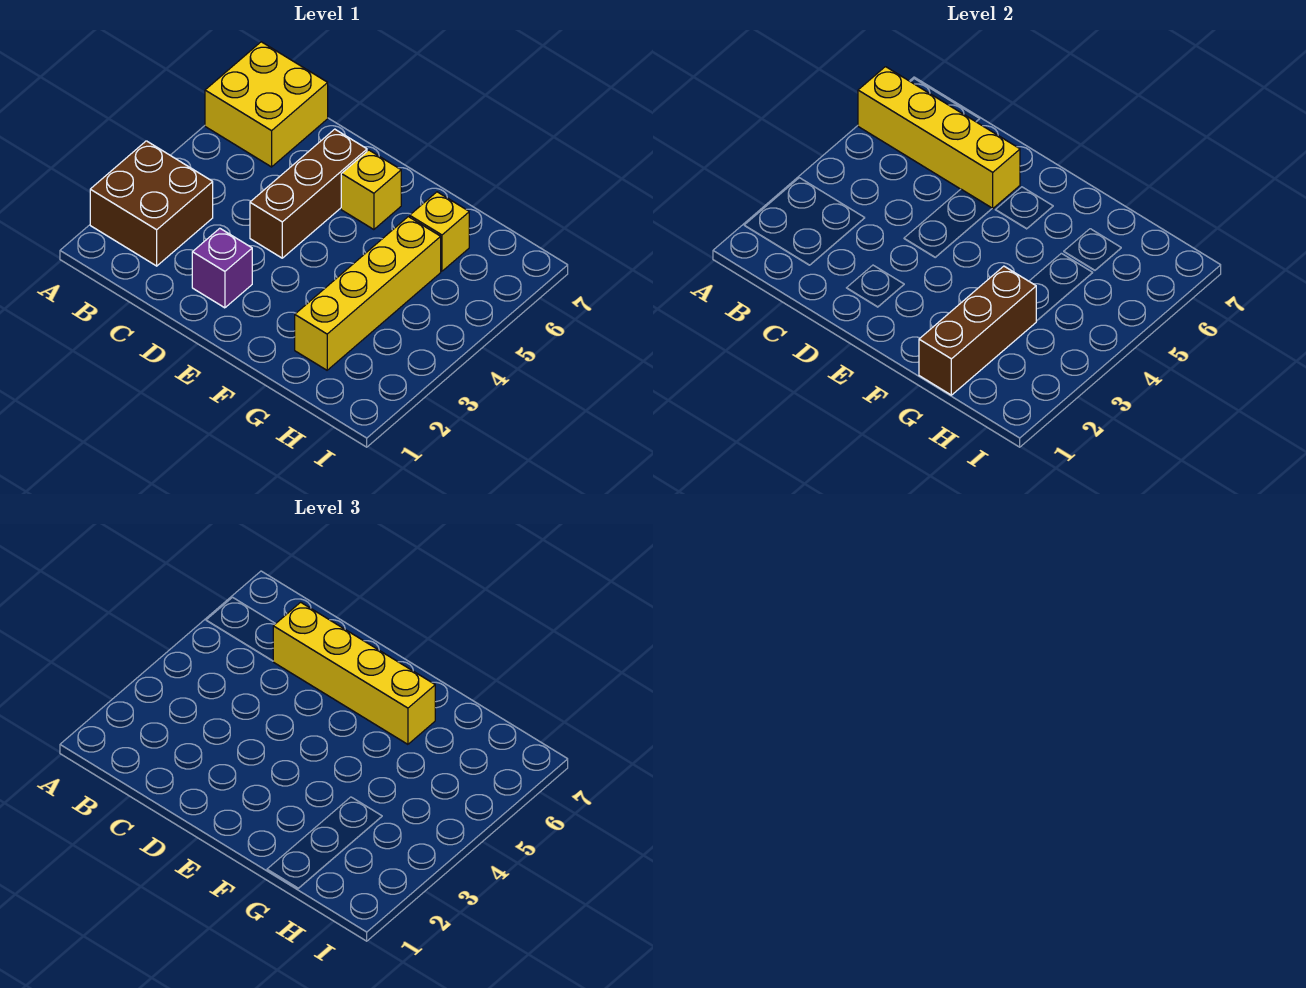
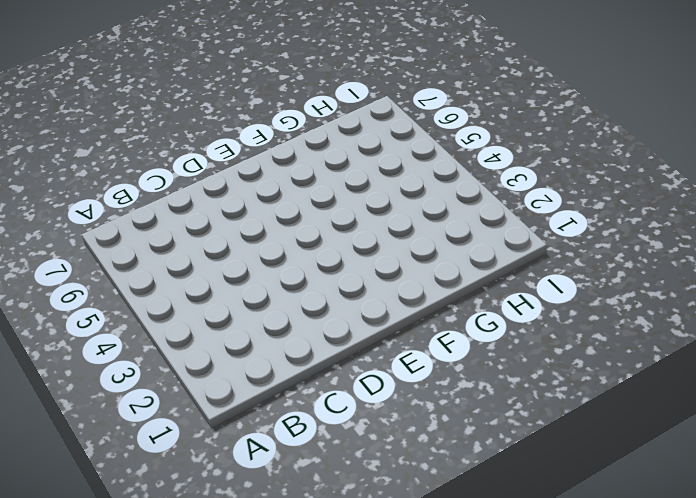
none -> brown 2x2 brick [90,141,213,266]
none -> yellow 2x2 brick [205,42,328,167]

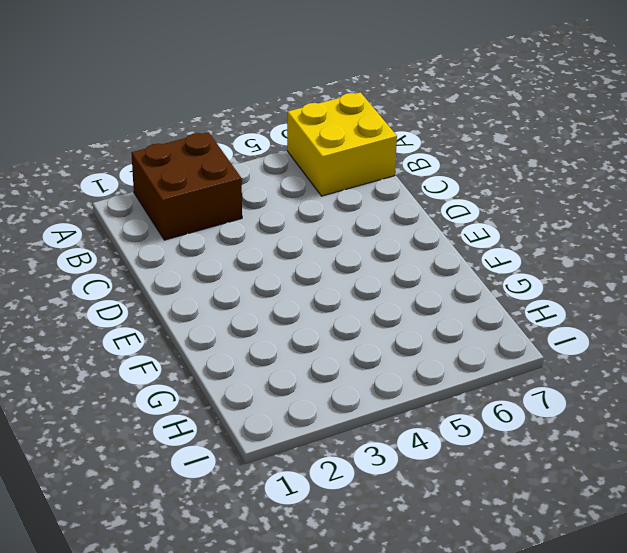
none -> purple 1x1 brick [192,228,252,308]
none -> brown 1x3 brick [250,129,367,258]

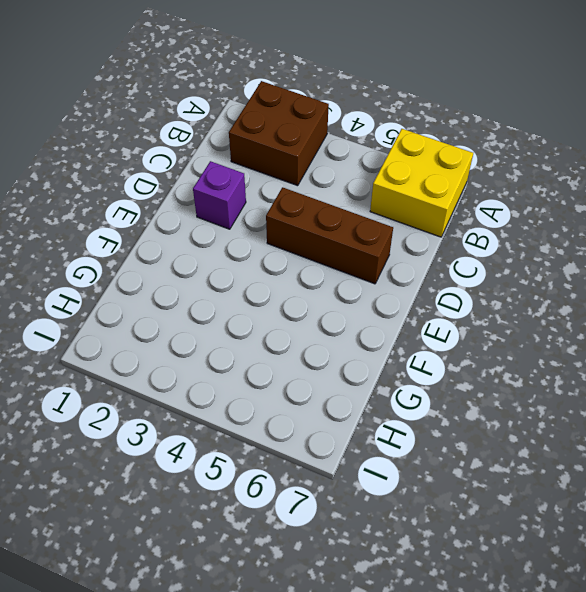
none -> yellow 1x1 brick [341,150,401,230]
none -> yellow 1x4 brick [295,217,441,370]

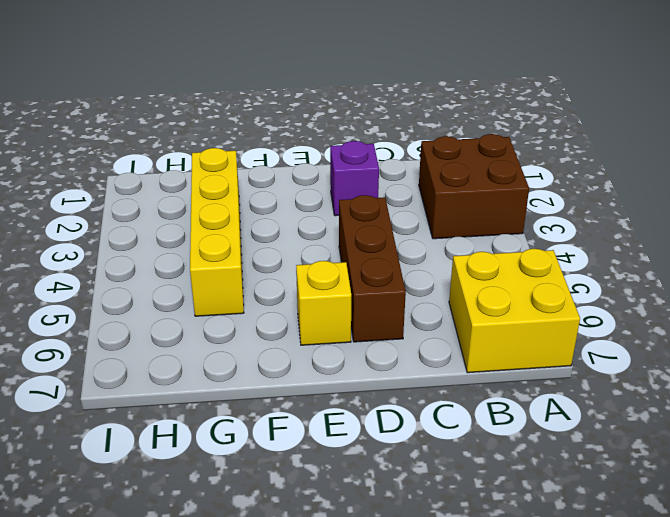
none -> yellow 1x1 brick [410,192,469,271]
none -> yellow 1x4 brick [858,67,1020,209]

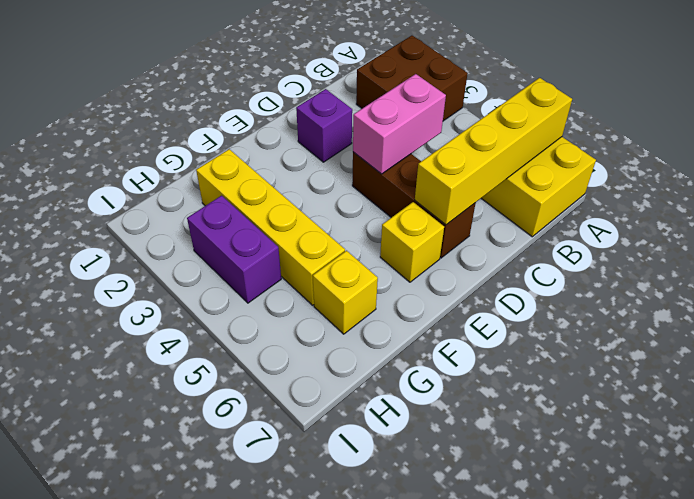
pink 1x2 brick [353,74,446,174] -> none
purple 1x2 brick [187,196,281,303] -> none
none -> brown 1x3 brick [919,266,1036,395]
none -> yellow 1x4 brick [273,602,435,744]

